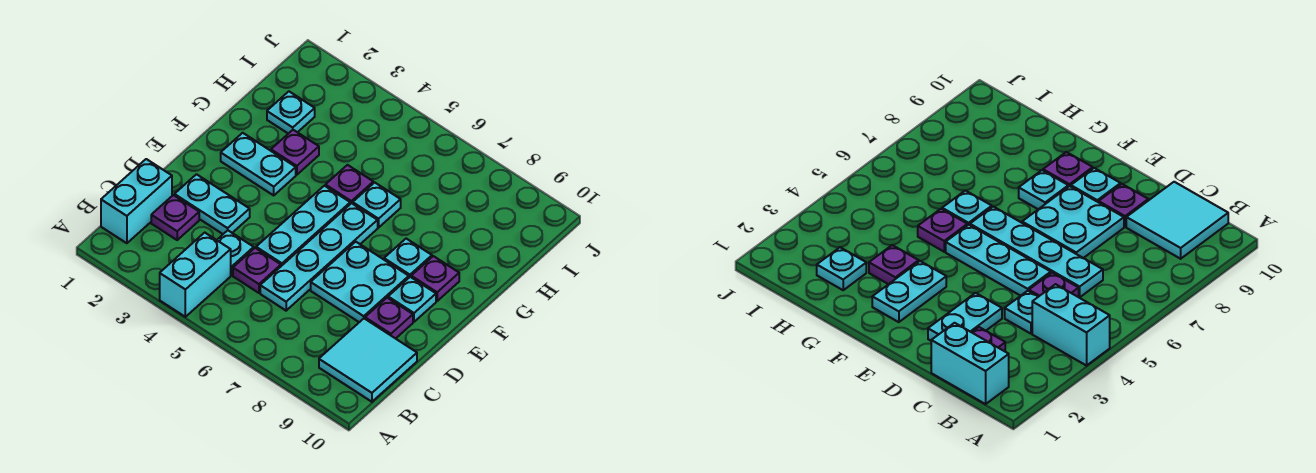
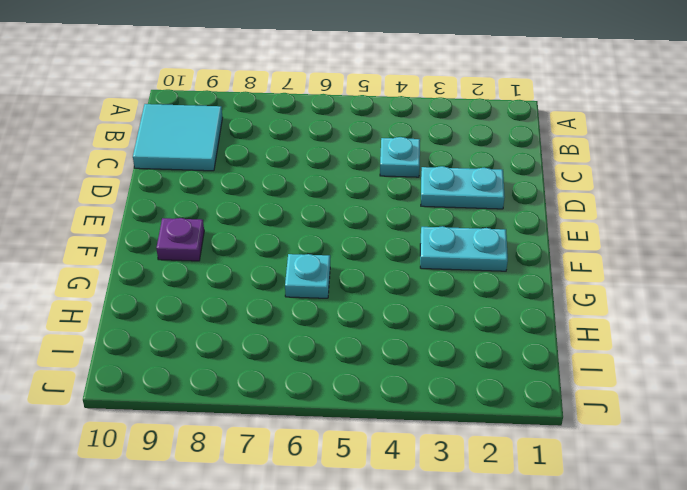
none -> cyan 1x2 brick [160,233,231,317]
none -> cyan 1x2 brick [101,159,172,243]
none -> purple 1x1 plate [151,195,199,240]

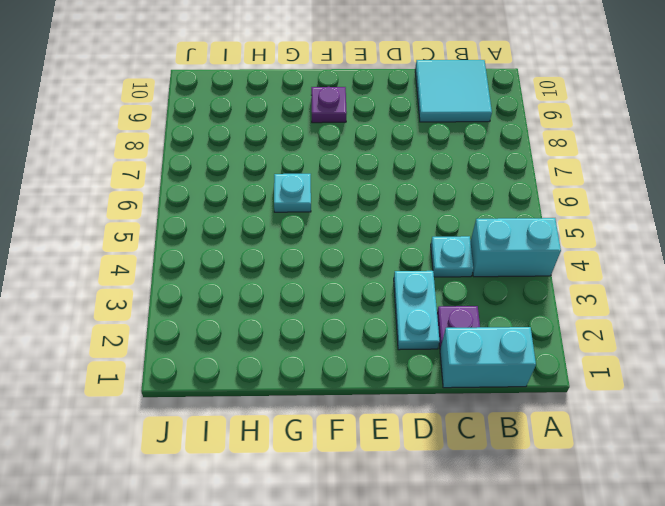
none -> purple 1x1 plate [233,248,281,293]
none -> cyan 1x4 plate [260,203,378,311]
none -> cyan 1x3 plate [256,186,350,266]

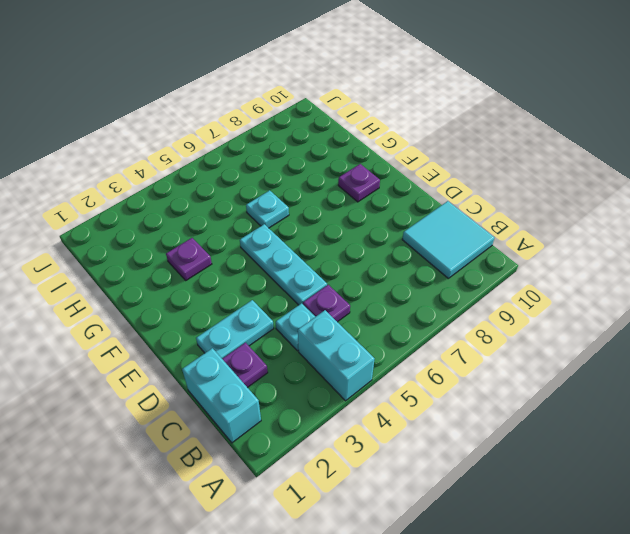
none -> cyan 1x4 plate [260,203,378,311]
none -> cyan 2x2 plate [311,242,409,322]
none -> purple 1x1 plate [365,298,413,339]

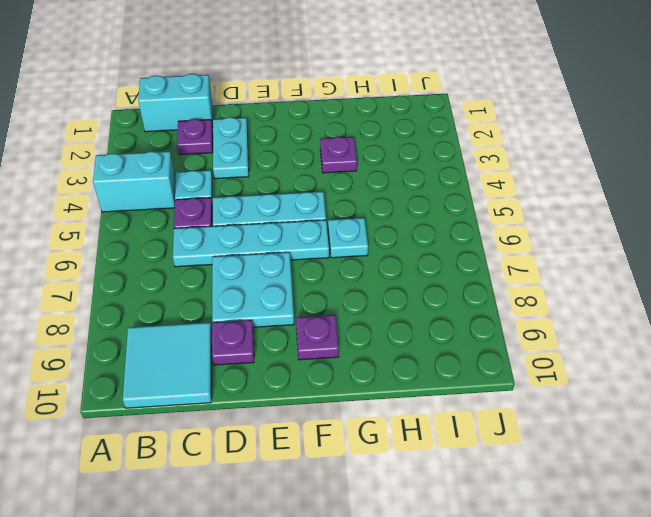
none -> cyan 1x1 plate [388,277,436,322]
none -> cyan 1x2 plate [221,133,296,195]
none -> cyan 1x1 plate [384,239,432,277]

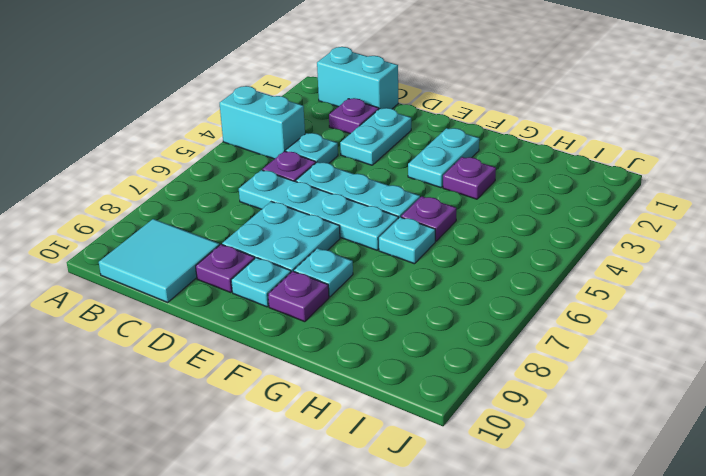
none -> cyan 1x1 plate [267,92,315,134]

